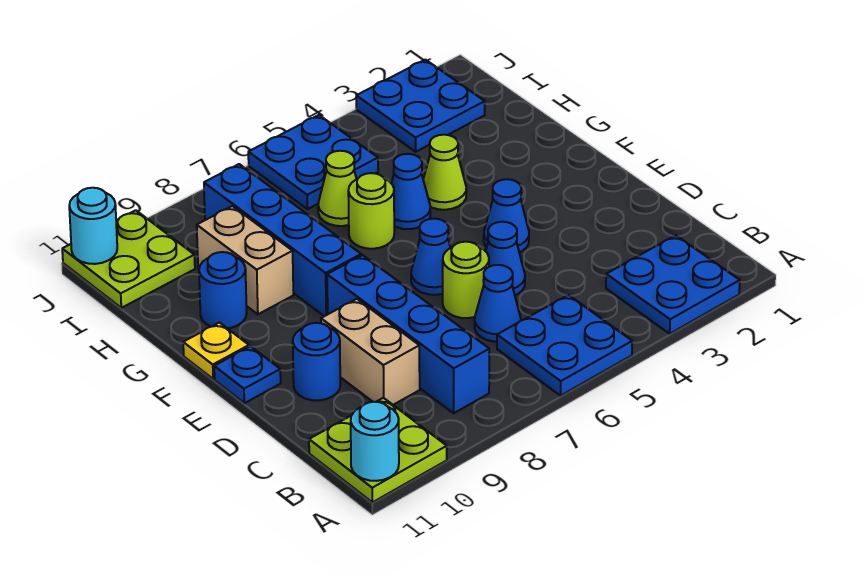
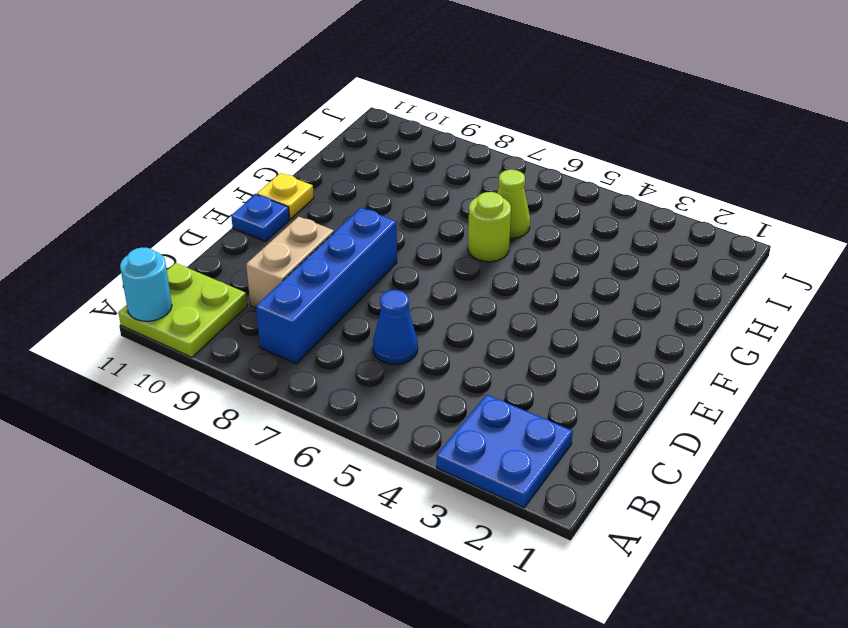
none -> blue 2x2 plate [497,295,632,396]
none -> blue 1x1 cone [486,222,525,295]
none -> lime 1x1 round brick [443,242,489,318]

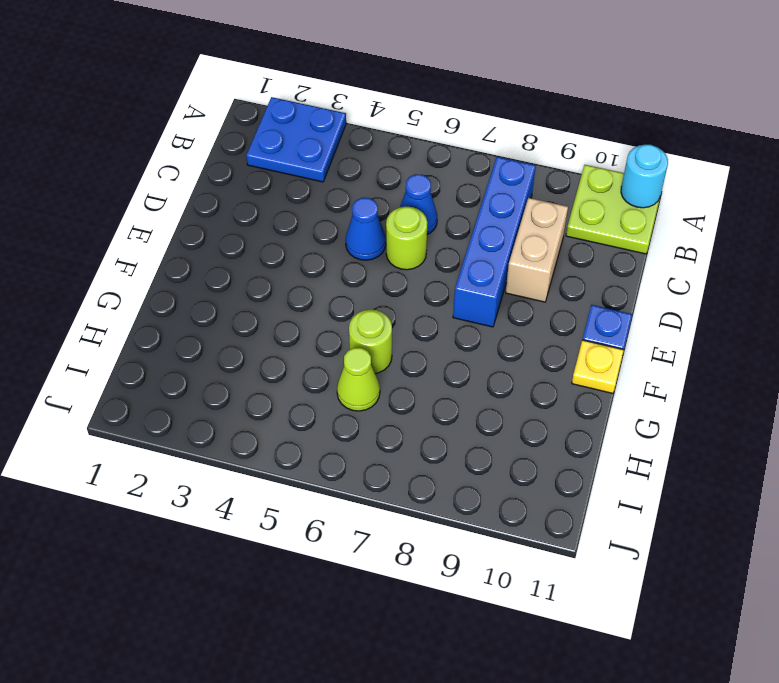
none -> blue 2x2 plate [497,295,632,396]
none -> blue 1x1 round brick [293,323,340,400]
none -> blue 1x1 cone [484,179,529,252]

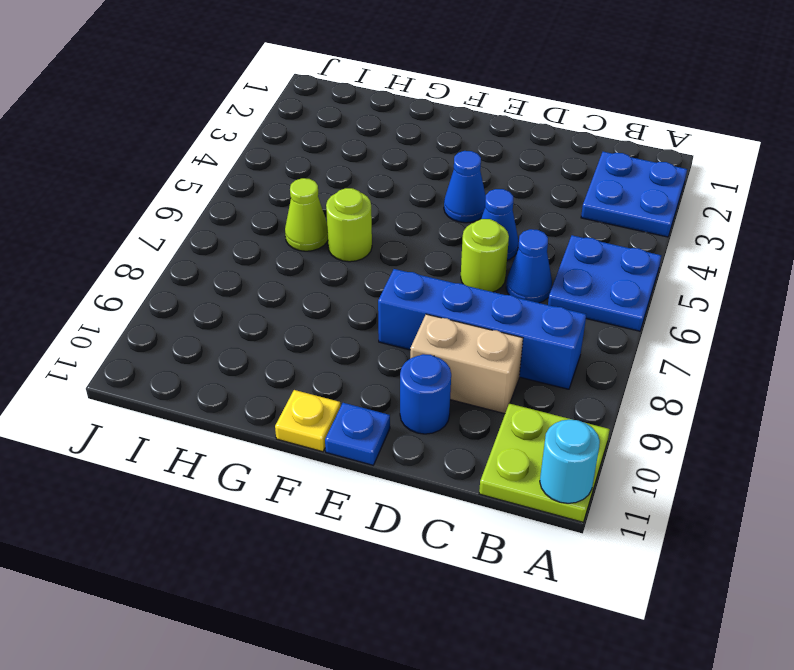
none -> blue 1x1 cone [411,219,450,295]
none -> blue 1x4 brick [204,164,361,316]
none -> lime 1x1 cone [423,135,466,210]

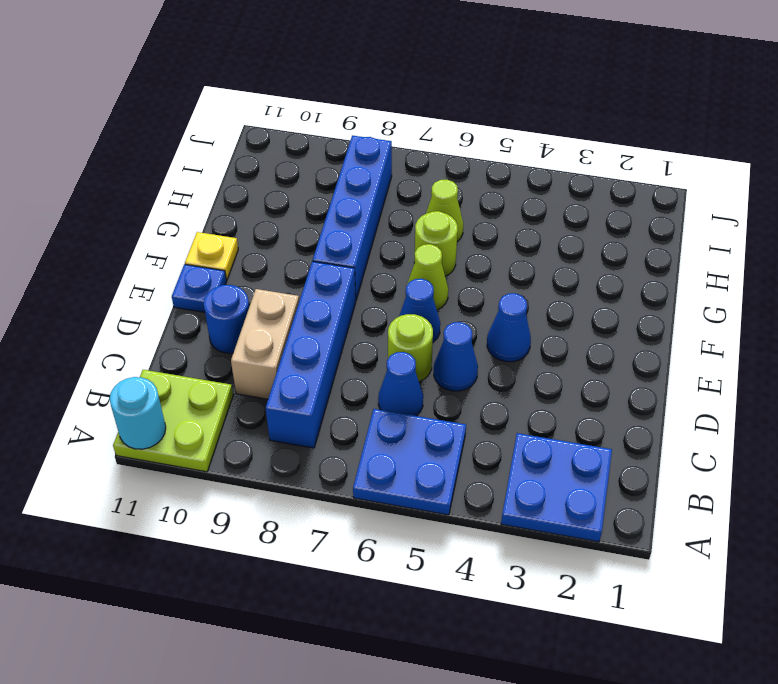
lime 1x1 cone [407,244,448,310] -> lime 1x1 cone moved to [423,135,466,210]
none -> blue 1x1 cone [391,154,430,229]
none -> tan 1x2 brick [197,206,293,314]
none -> blue 1x1 round brick [199,252,247,328]

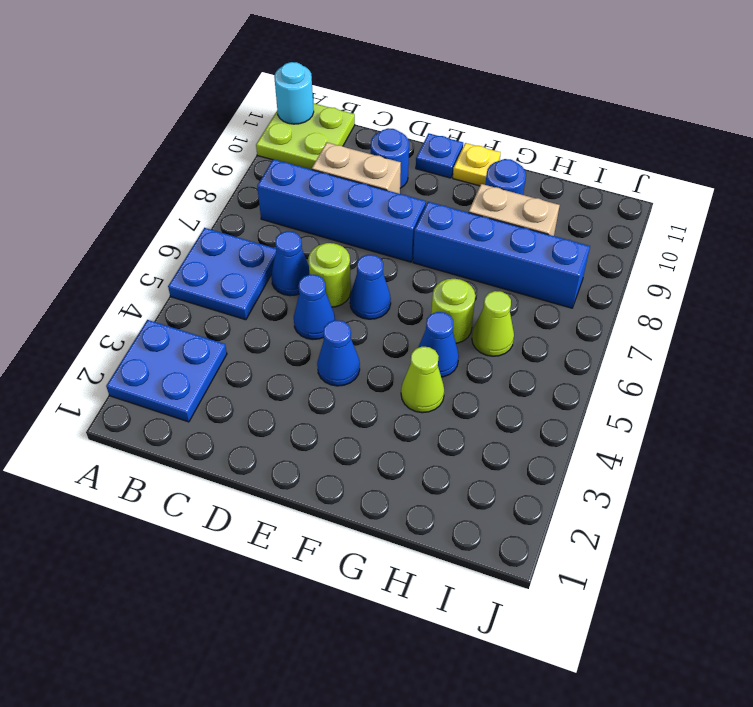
none -> blue 2x2 plate [356,60,485,152]
none -> blue 2x2 plate [248,115,378,209]
none -> lime 2x2 plate [62,210,195,308]

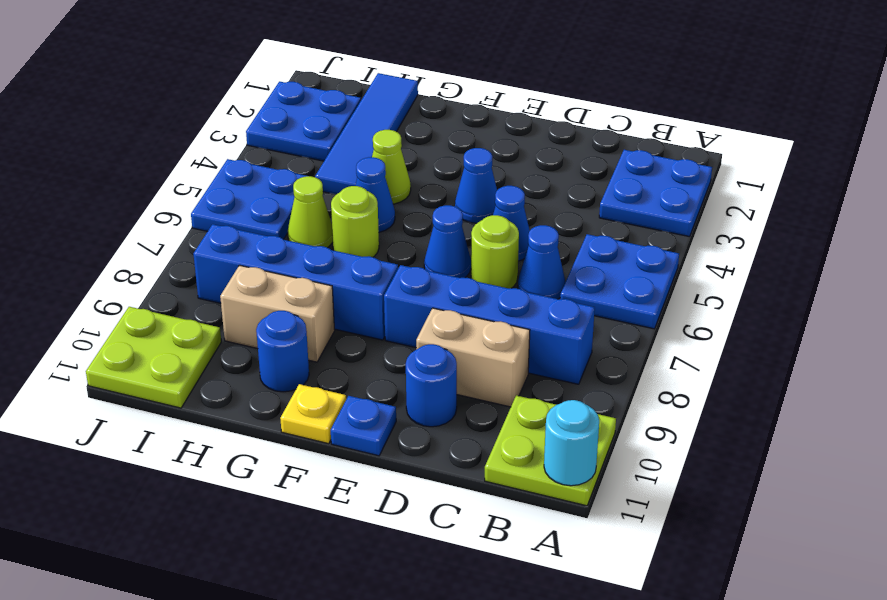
blue 1x4 tile [315,73,418,194] -> none
none -> cyan 1x1 round brick [69,188,117,264]

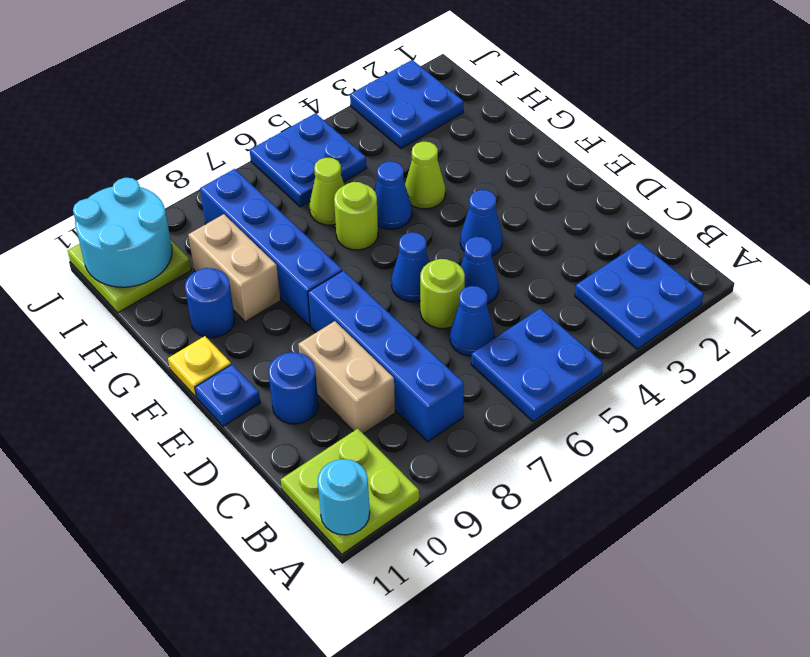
cyan 2x2 round brick [73,178,172,287] -> cyan 1x1 round brick [69,188,117,264]

